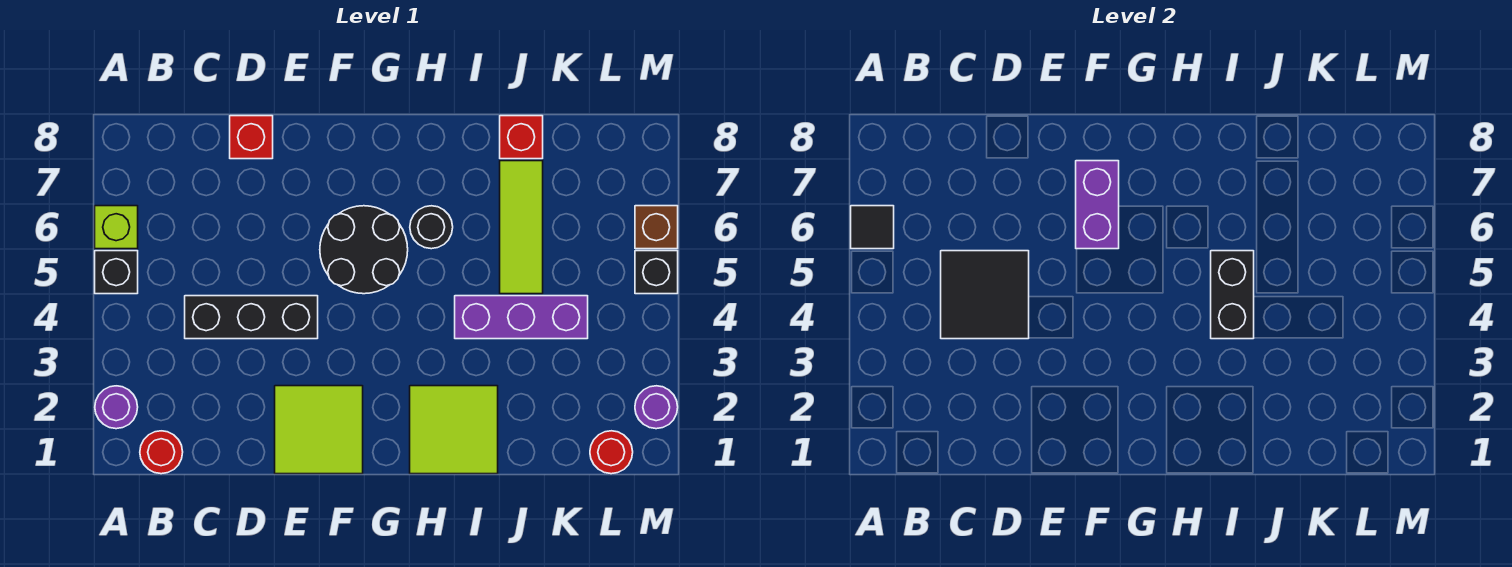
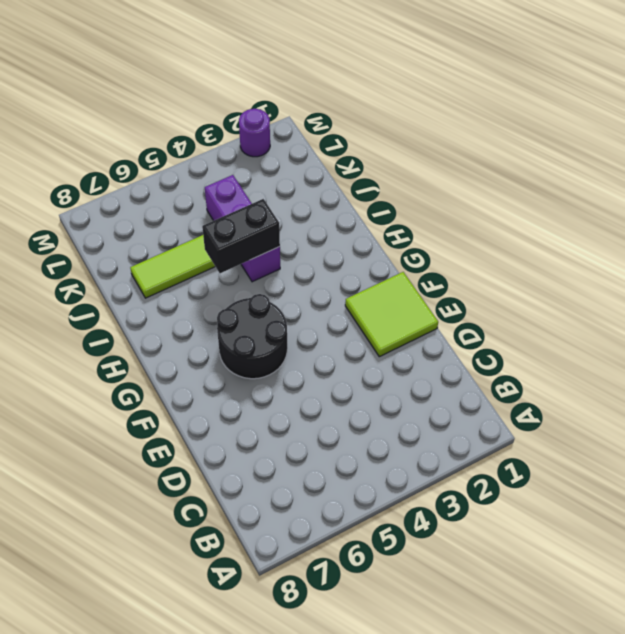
none -> purple 1x1 round brick [95,386,138,429]
none -> black 1x1 brick [95,251,138,294]
none -> lime 1x1 brick [95,206,138,249]

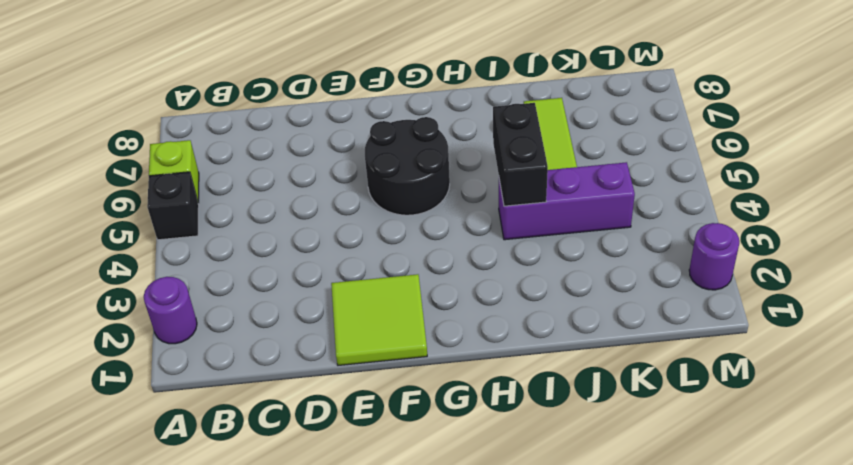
none -> red 1x1 round brick [140,431,183,474]
none -> black 1x3 brick [185,296,318,339]
none -> red 1x1 brick [230,116,273,159]

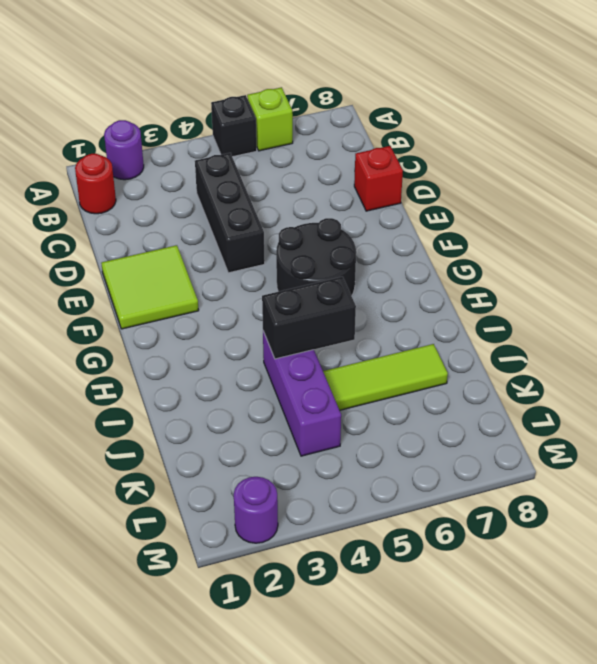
none -> lime 2x2 tile [410,386,498,474]
none -> black 1x1 round brick [410,206,453,249]
none -> red 1x1 brick [500,116,543,159]

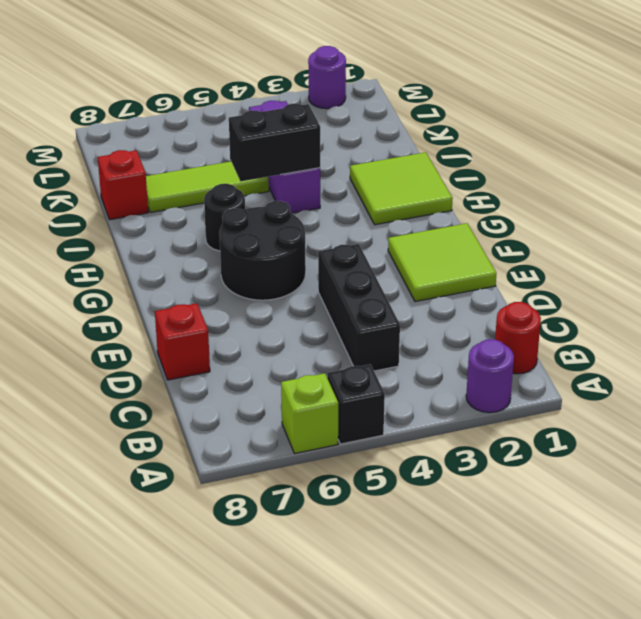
none -> red 1x1 round brick [590,431,633,474]
none -> black 1x1 brick [635,251,678,294]
none -> brown 1x1 brick [635,206,678,249]

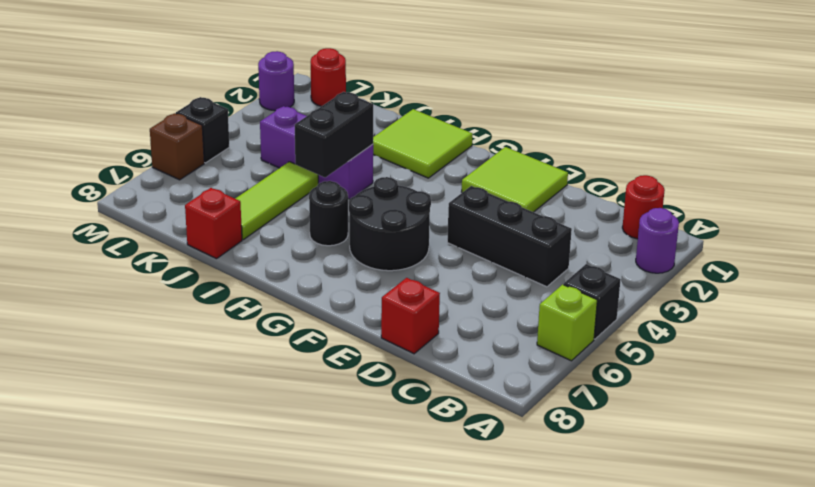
none -> black 1x1 tile [851,206,894,249]
none -> black 2x2 tile [941,251,1029,339]
none -> purple 1x2 brick [1076,161,1119,249]

